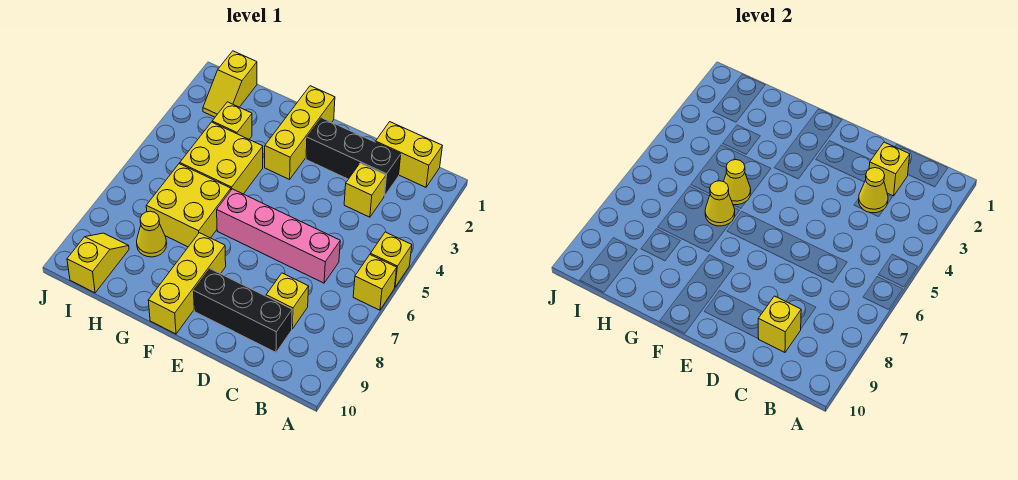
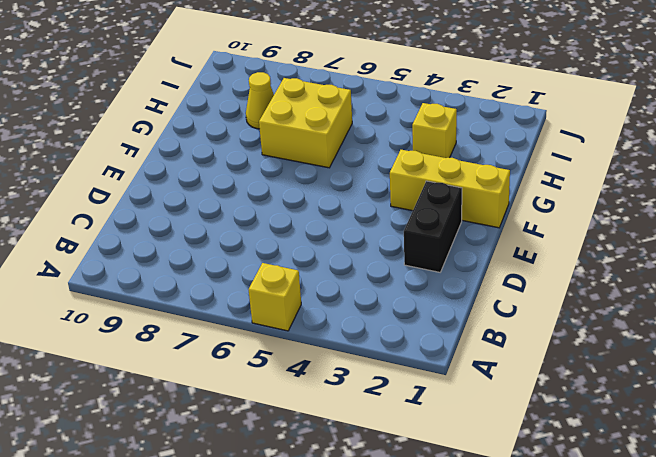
black 1x2 brick [404,181,462,272] -> black 1x3 brick [306,118,401,196]
none -> yellow 1x1 brick [353,255,397,310]
none -> yellow 1x2 brick [376,122,442,187]
none -> yellow 1x1 brick [344,163,386,217]

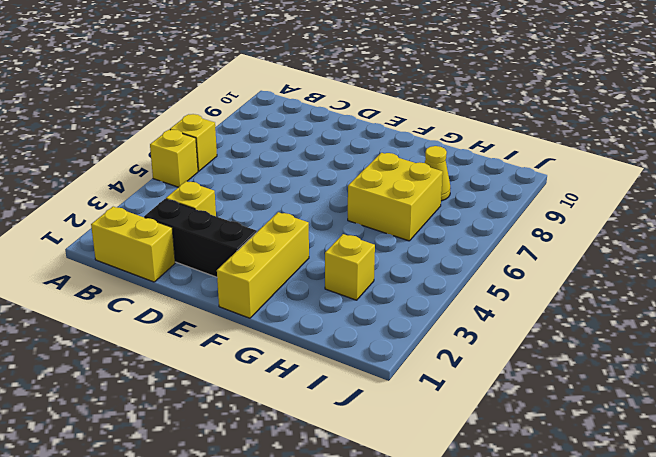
none -> pink 1x4 brick [217,189,340,283]
none -> yellow 1x1 brick [266,273,309,329]
none -> black 1x3 brick [194,269,292,352]

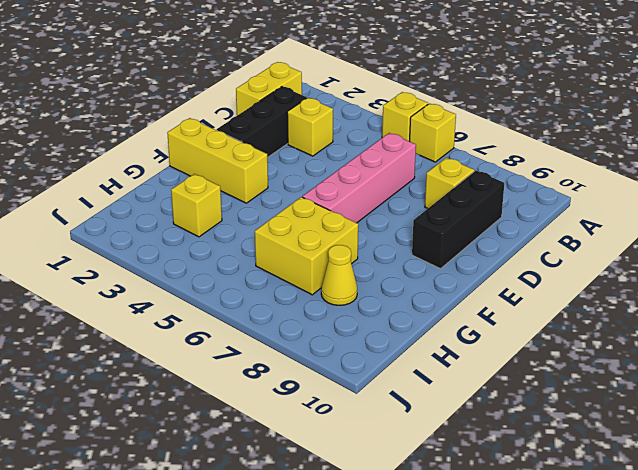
none -> yellow 1x3 brick [148,233,226,334]
none -> yellow 2x2 brick [180,122,263,194]
none -> yellow 1x2 slope [203,51,257,117]

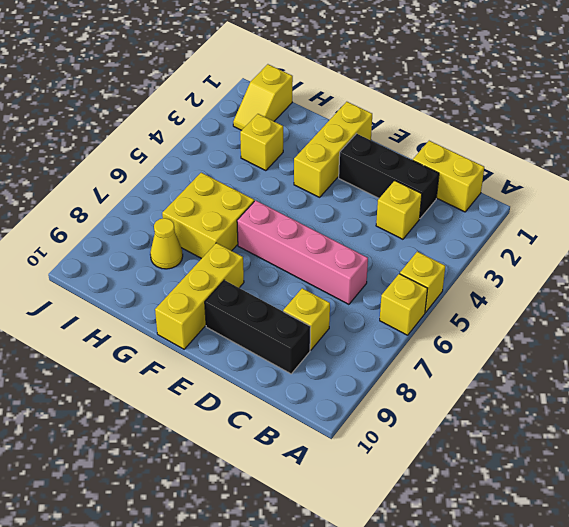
none -> yellow 2x2 brick [180,122,263,194]
none -> yellow 1x2 slope [67,233,129,293]
none -> yellow 1x1 brick [869,142,910,196]

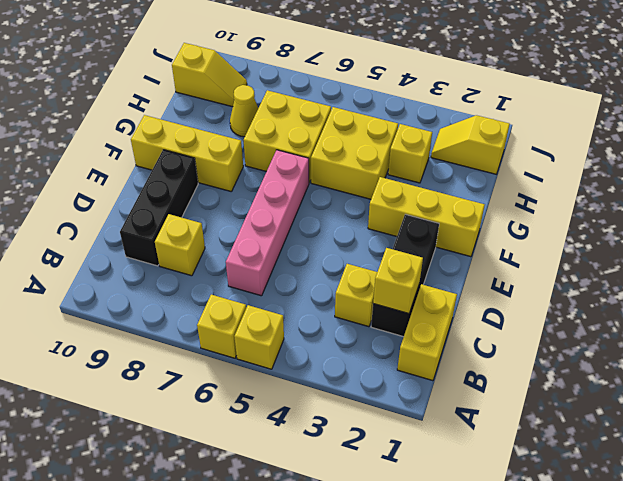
none -> yellow 1x1 cone [859,168,888,213]
none -> yellow 1x1 brick [758,296,801,352]
none -> yellow 1x1 cone [724,160,751,205]

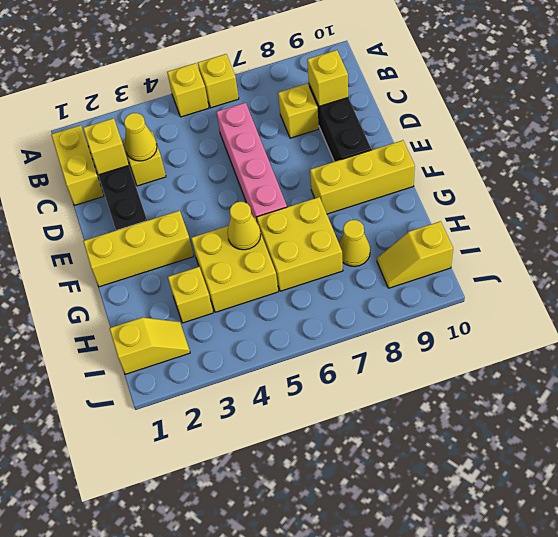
none -> yellow 1x1 cone [705,181,735,226]

